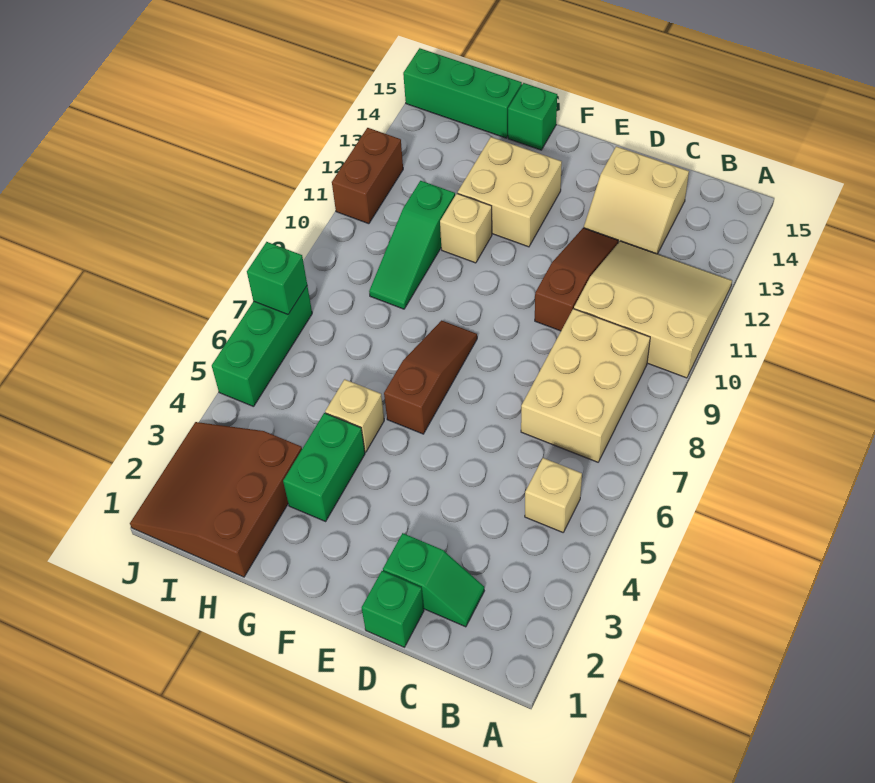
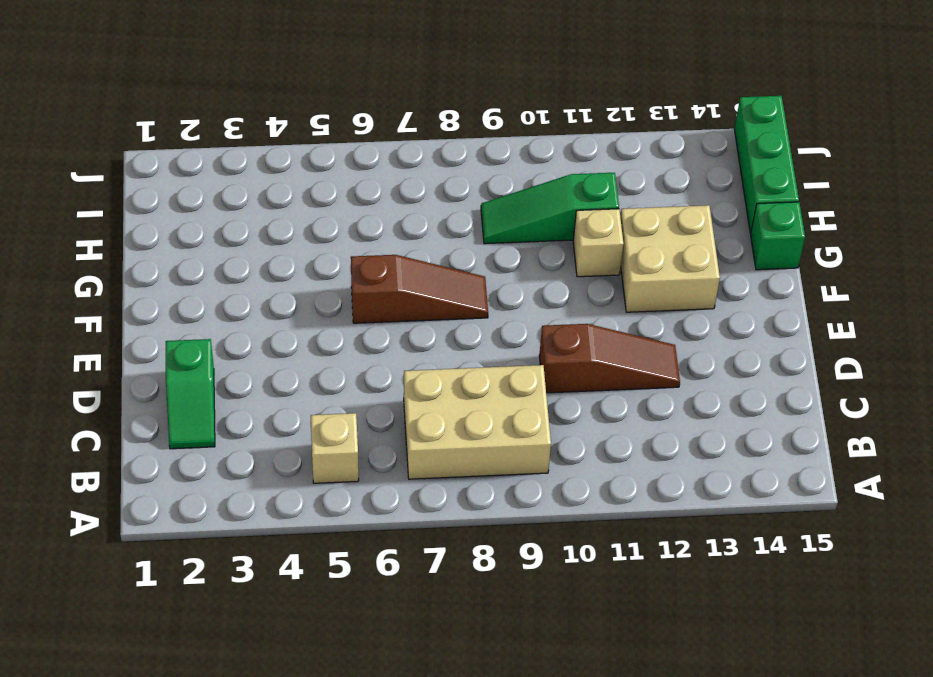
none -> tan 3x3 slope [574,241,732,378]
none -> tan 2x2 slope [584,146,689,254]
none -> green 1x1 brick [362,571,424,647]

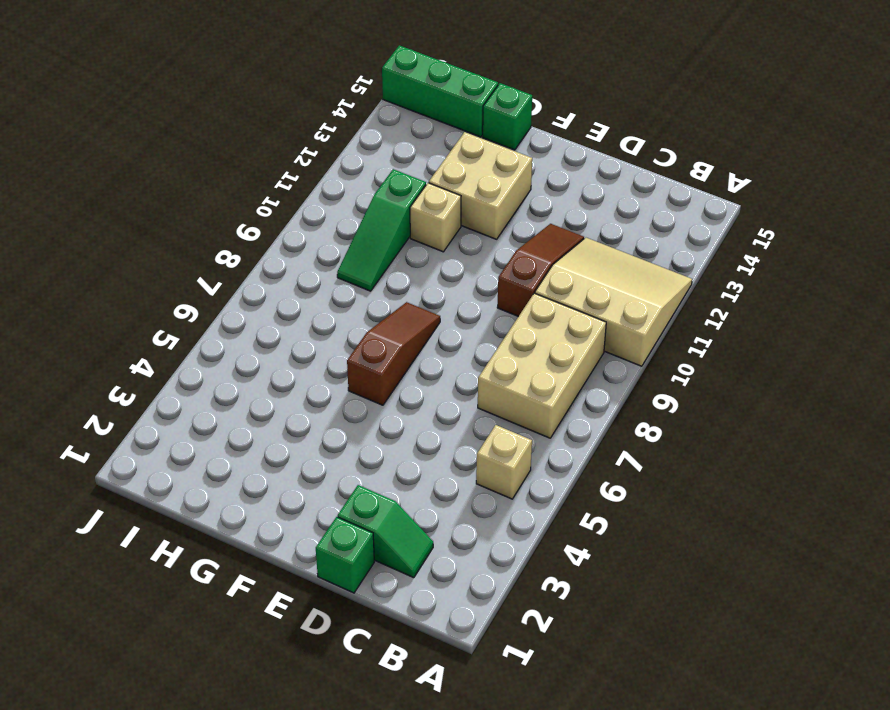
none -> tan 2x2 slope [584,146,689,254]
none -> green 1x2 brick [283,413,365,521]
none -> tan 1x1 brick [325,379,384,452]

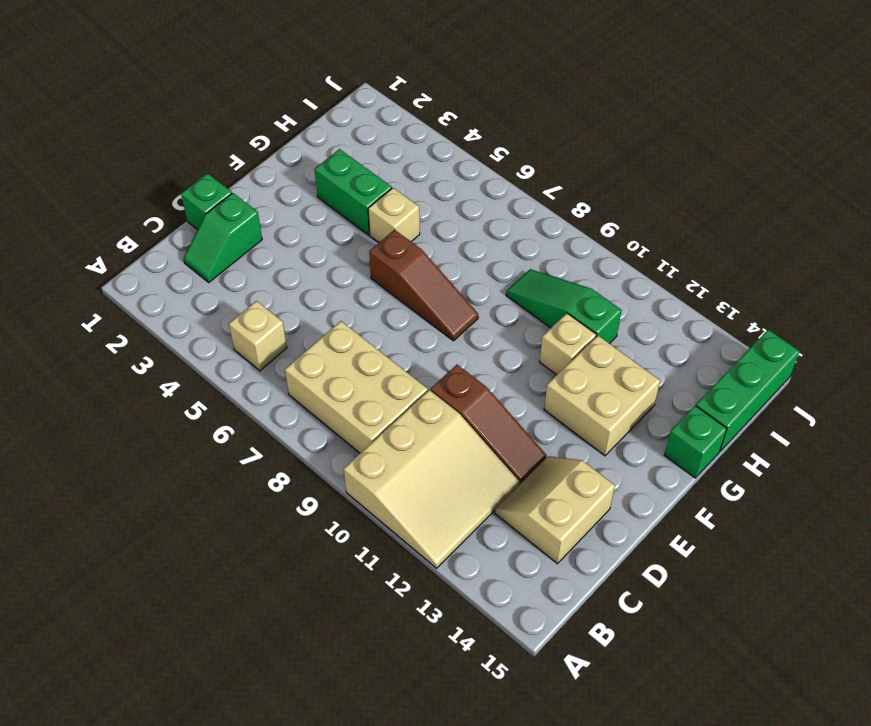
none -> brown 3x3 slope [130,422,302,577]
none -> green 1x3 brick [212,286,312,407]
none -> brown 1x2 brick [332,128,403,224]

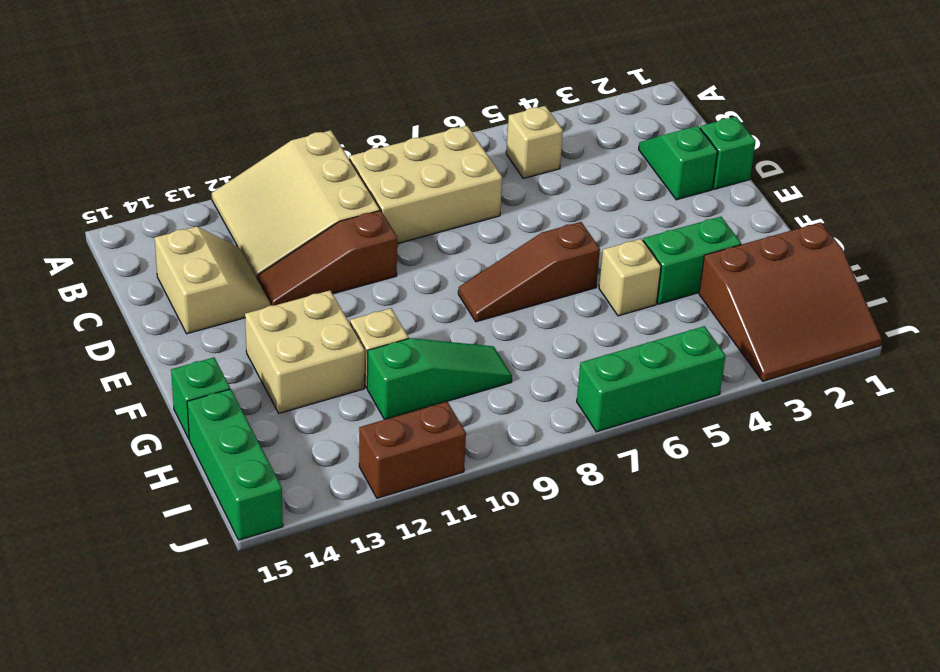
none -> green 1x1 brick [247,242,307,314]

